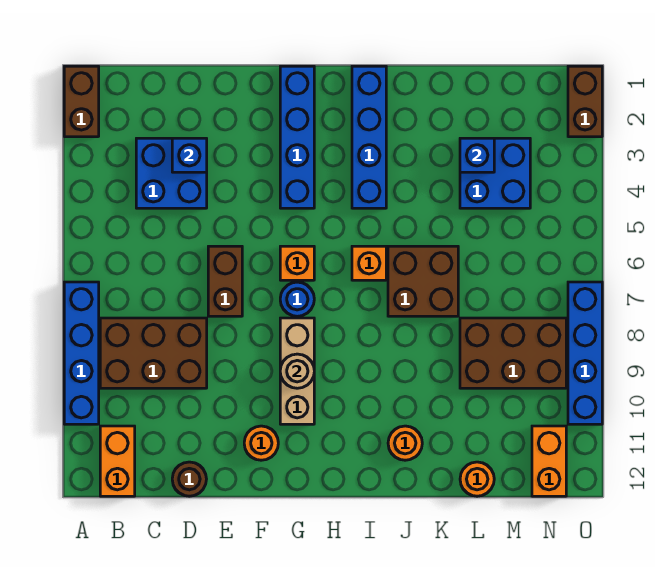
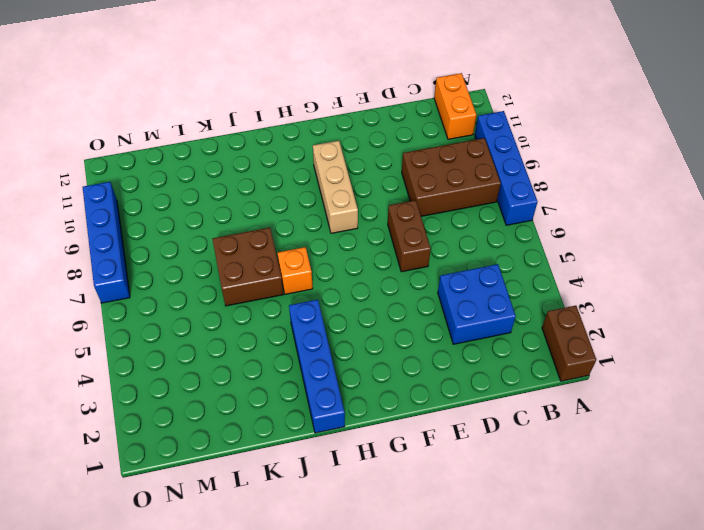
none -> brown 1x1 round brick [172,462,206,496]
none -> orange 1x1 round brick [244,426,278,460]
none -> blue 1x4 brick [280,66,314,208]

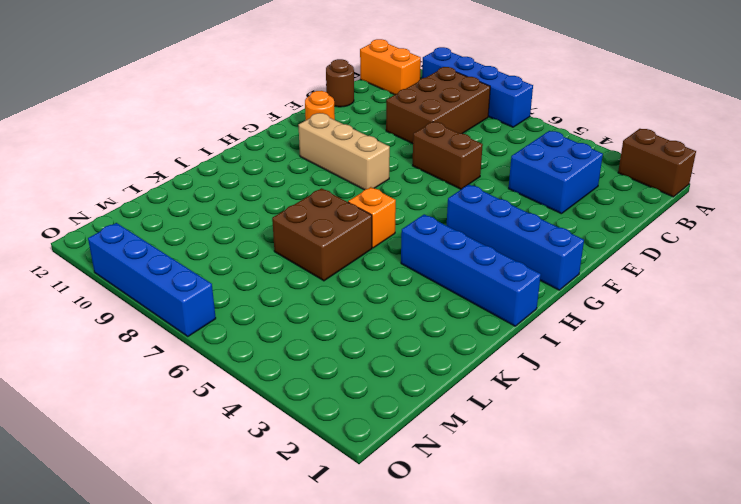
none -> orange 1x1 brick [280,246,314,280]
none -> blue 1x1 round brick [280,282,314,316]
none -> orange 1x1 round brick [388,426,422,460]

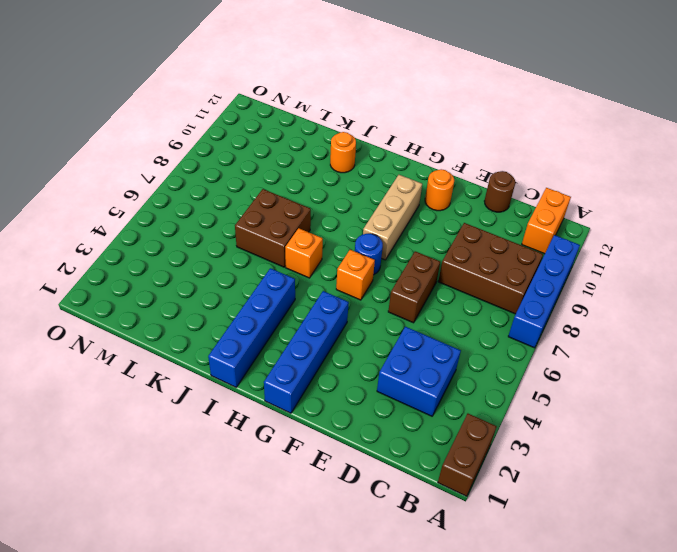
none -> blue 2x2 brick [460,138,530,208]
none -> brown 2x3 brick [460,318,566,388]
none -> orange 1x1 round brick [460,462,494,496]

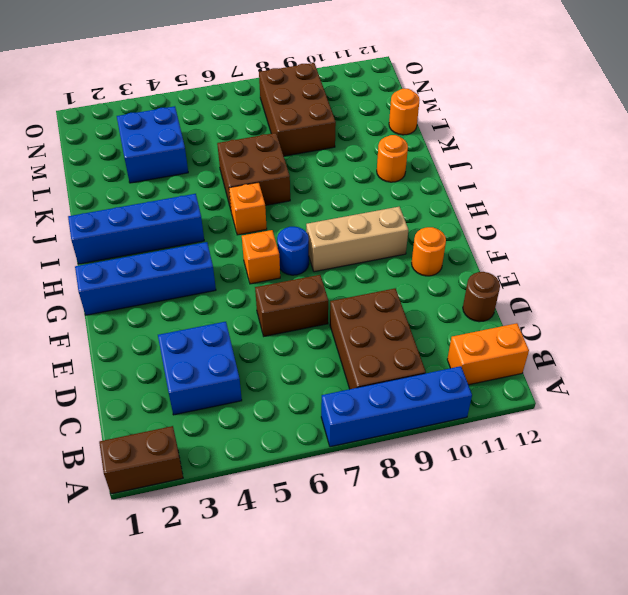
none -> orange 1x2 brick [532,426,566,496]
none -> brown 1x2 brick [568,66,602,137]
none -> blue 1x4 brick [568,282,602,424]

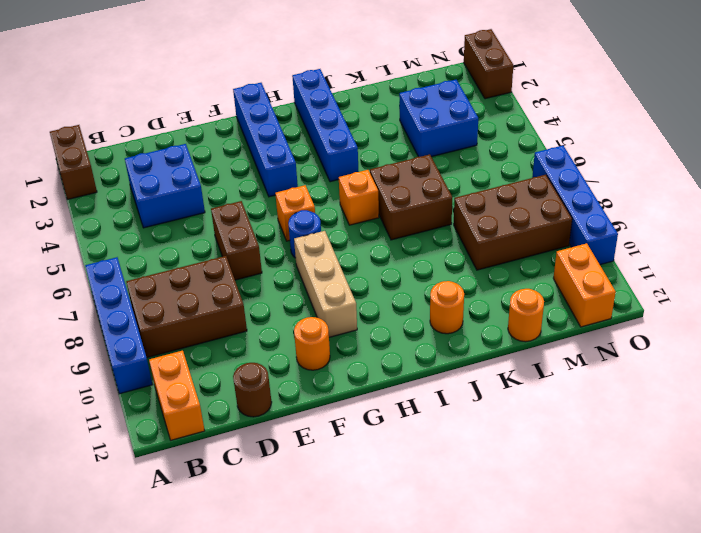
none -> blue 1x1 brick [172,138,207,172]
none -> tan 1x1 round brick [280,354,314,388]
none -> blue 1x1 brick [460,138,494,172]

